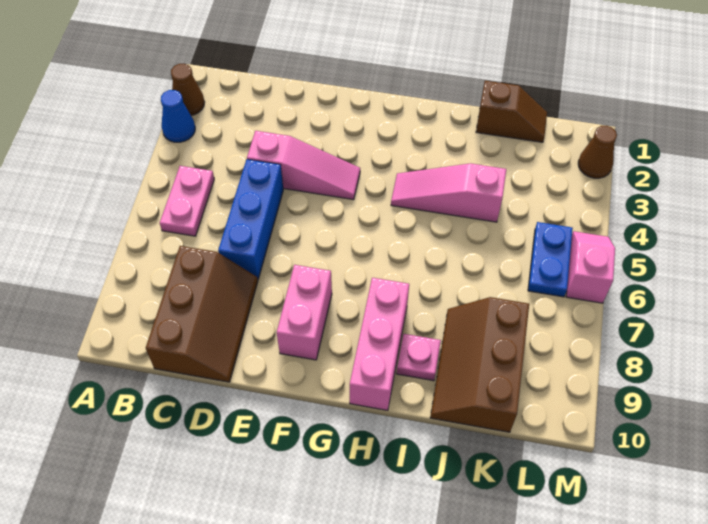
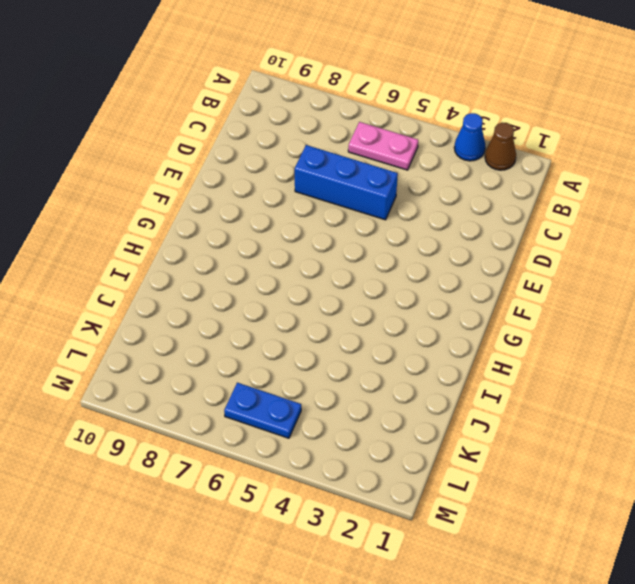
none -> brown 2x3 slope [146,246,258,382]
none -> pink 1x3 slope [247,131,360,200]
none -> pink 1x2 brick [277,265,332,360]

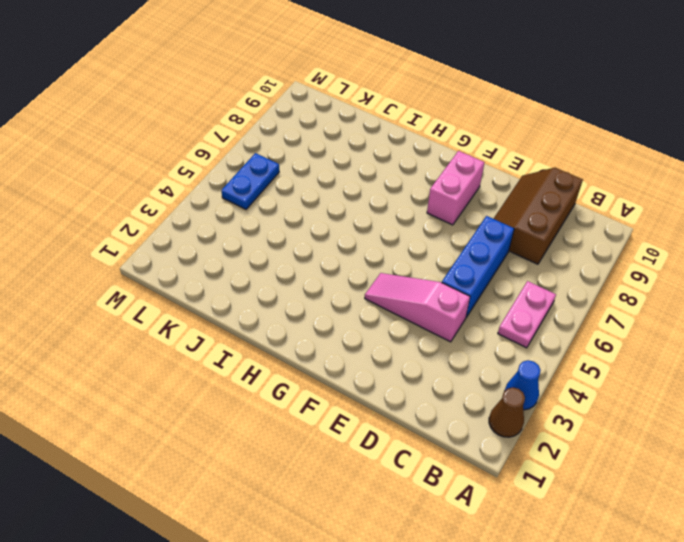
none -> pink 1x3 slope [391,163,506,222]
none -> pink 1x3 brick [350,278,409,410]
none -> pink 1x1 plate [397,334,441,381]

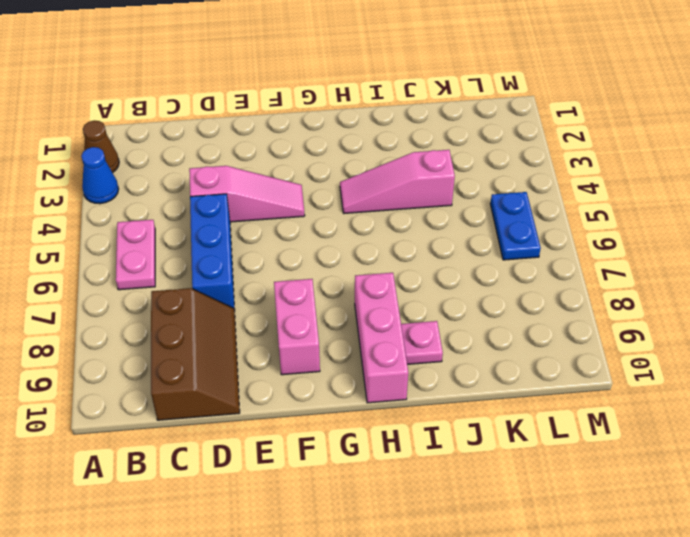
none -> brown 1x2 slope [476,81,547,142]
none -> brown 2x3 slope [430,297,529,432]
none -> brown 1x1 cone [578,126,617,178]

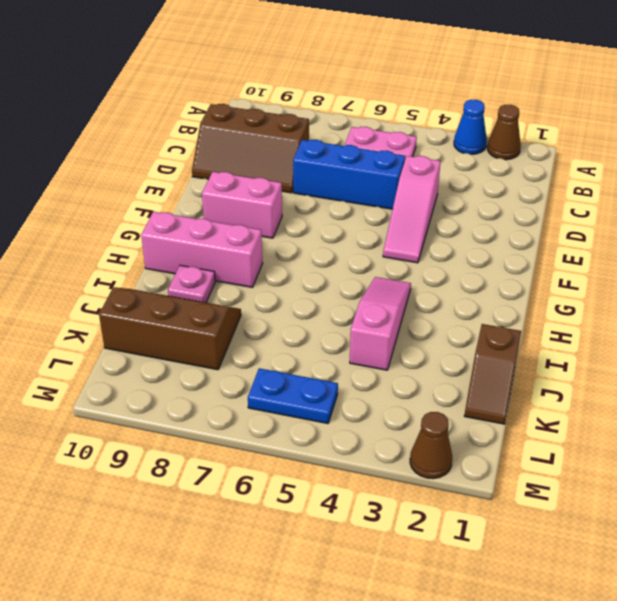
none -> pink 1x2 slope [566,231,615,303]

